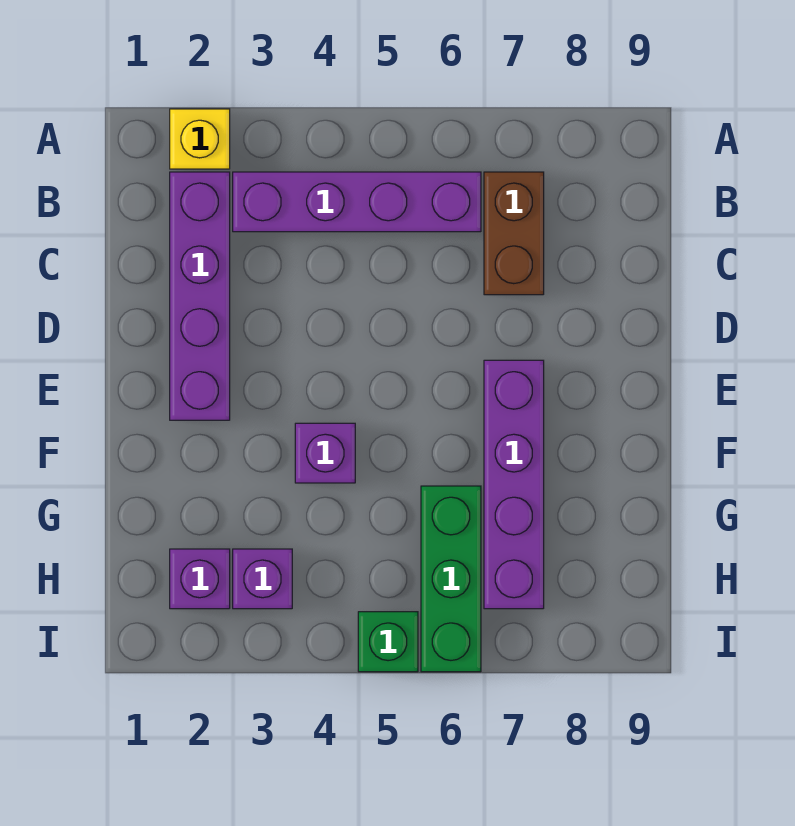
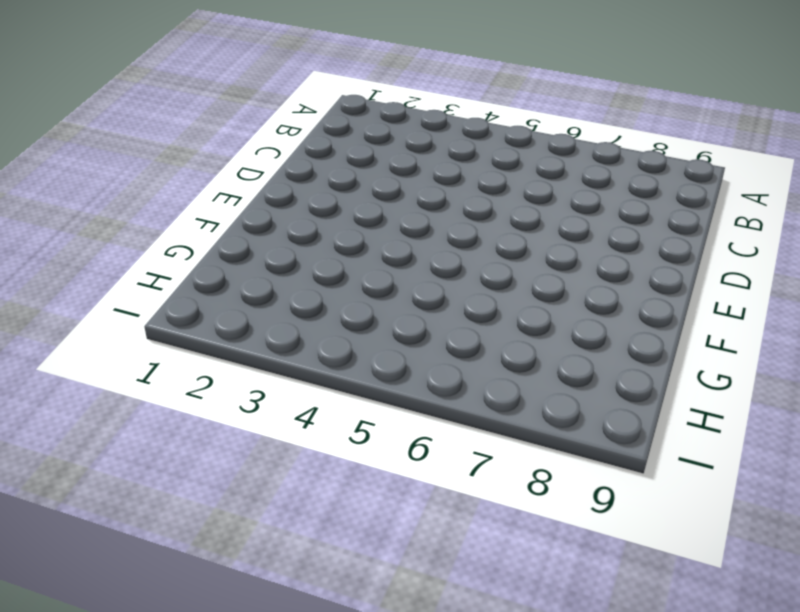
none -> yellow 1x1 brick [170,109,230,169]
none -> purple 1x4 brick [170,172,230,420]

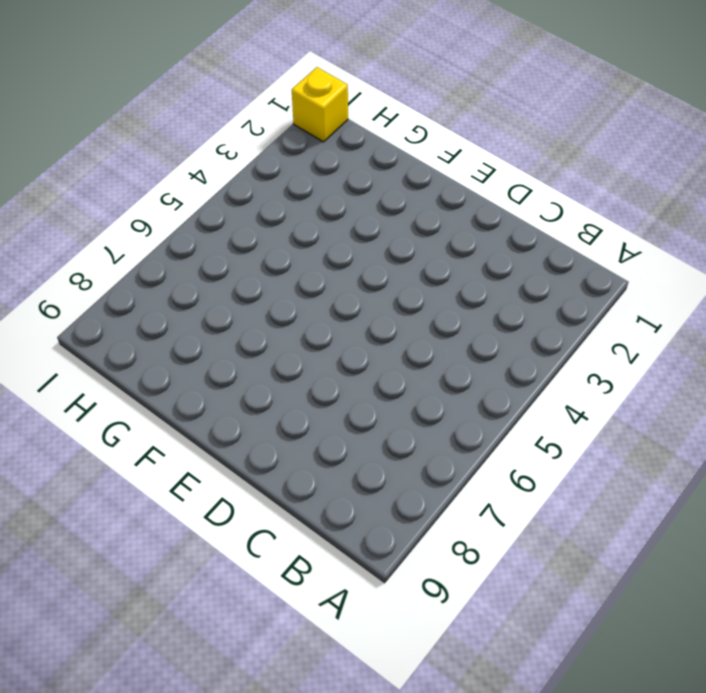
yellow 1x1 brick [292,67,348,142] -> yellow 1x1 brick moved to [170,109,230,169]
none -> purple 1x4 brick [170,172,230,420]
none -> purple 1x4 brick [233,172,481,232]

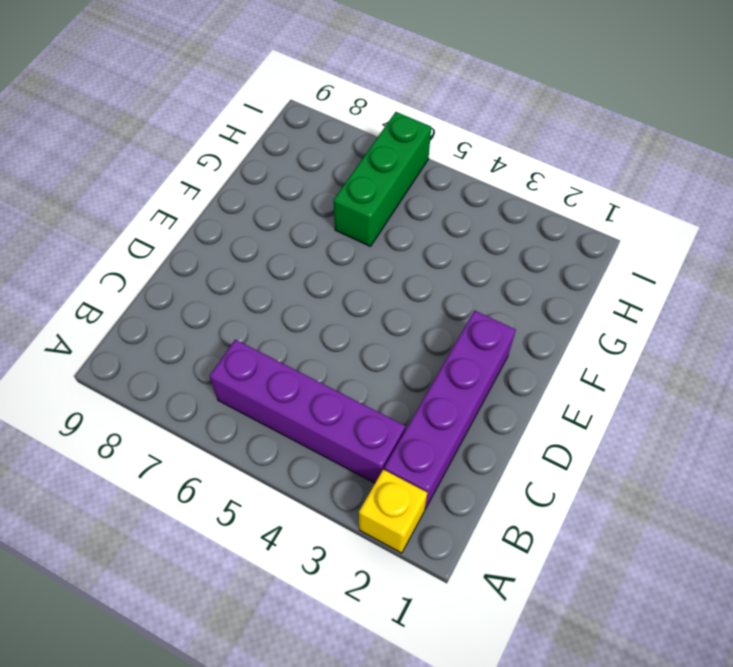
none -> brown 1x2 brick [484,172,544,295]
none -> purple 1x4 brick [484,360,544,609]

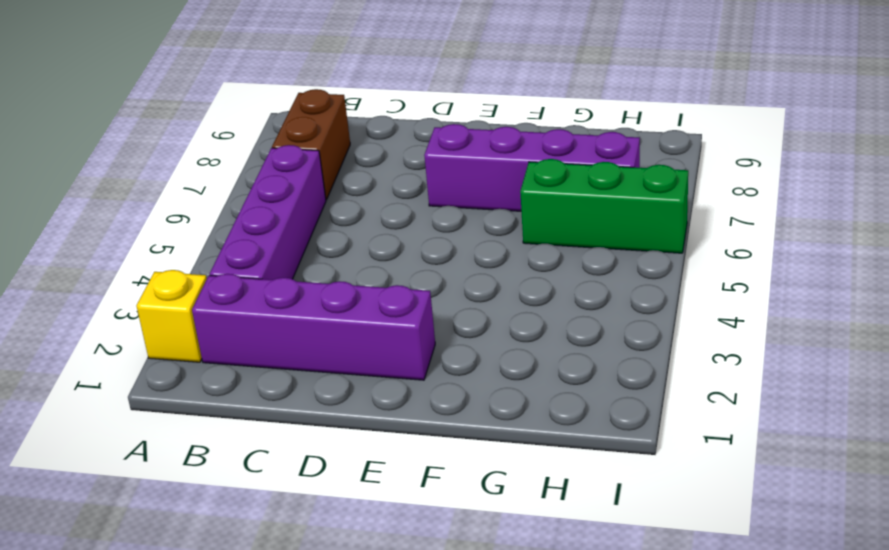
brown 1x2 brick [272,89,350,200] -> brown 1x2 brick turned to [484,172,544,295]
none -> purple 1x1 brick [295,423,355,483]
none -> purple 1x1 brick [170,549,230,609]

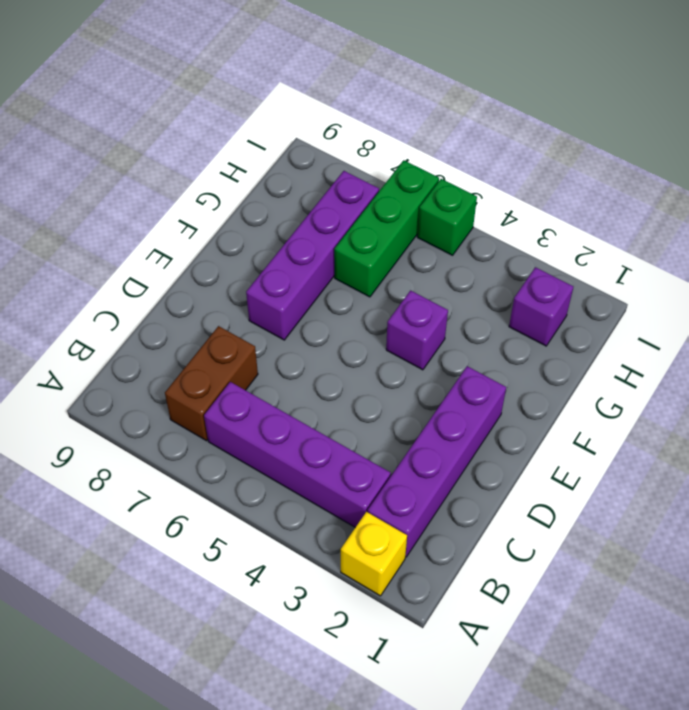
none -> purple 1x1 brick [233,549,292,609]

